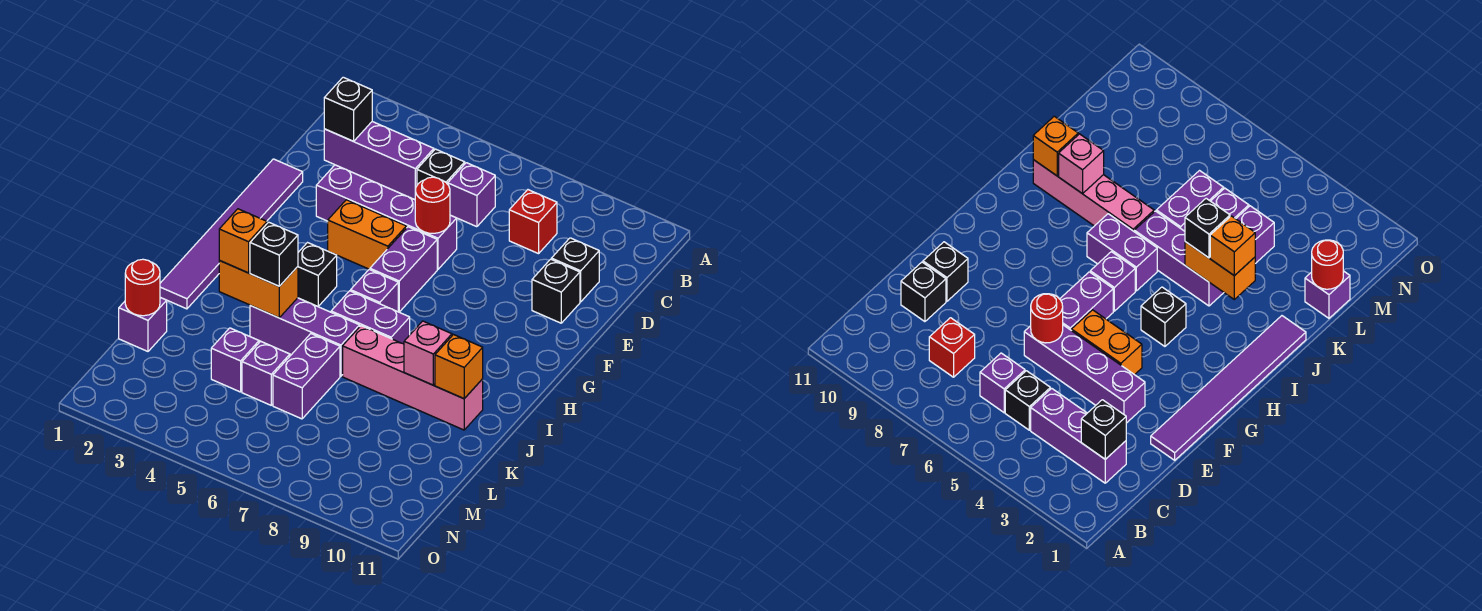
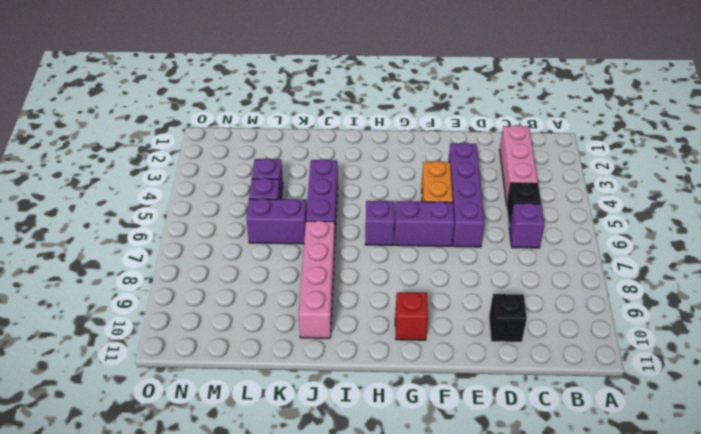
pink 1x3 brick [500,125,538,205] -> purple 1x3 brick [324,122,434,200]
red 1x1 brick [395,292,428,340] -> red 1x1 brick moved to [509,190,557,254]
none -> purple 1x6 tile [160,159,303,309]
none -> black 1x1 brick [532,259,580,323]
none -> black 1x1 brick [298,243,337,306]

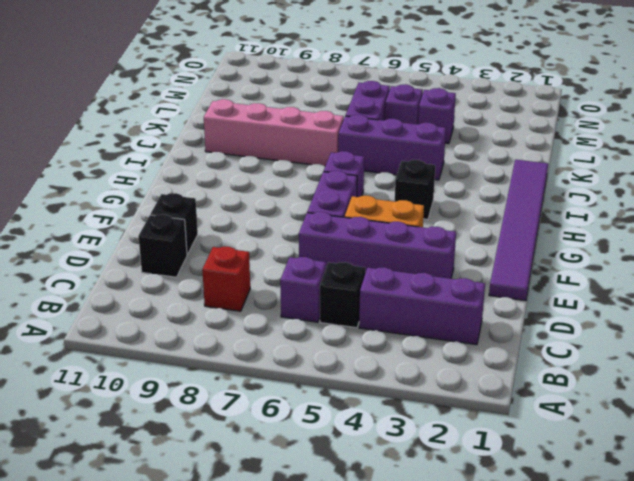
none -> purple 1x2 brick [331,291,410,344]
none -> purple 1x1 brick [119,298,167,351]
none -> black 1x1 brick [324,77,372,141]

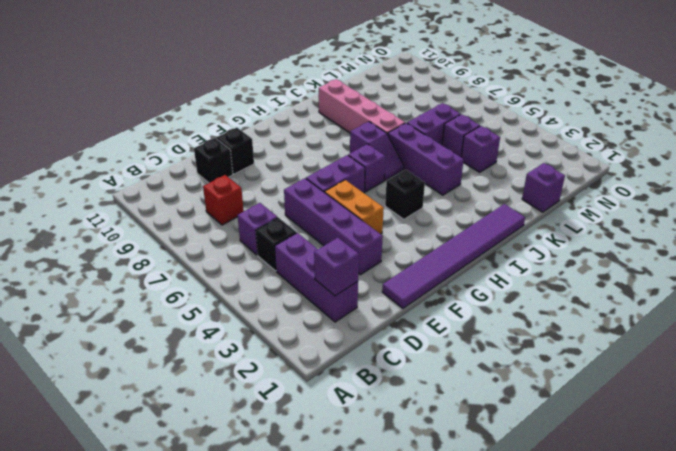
purple 1x1 brick [314,238,359,296] -> black 1x1 brick [324,77,372,141]
purple 1x2 slope [350,122,404,180] -> purple 1x2 brick [331,291,410,344]
none -> red 1x1 round brick [415,177,450,233]
none -> orange 1x2 brick [219,261,298,318]
none -> pink 1x1 brick [404,321,452,385]

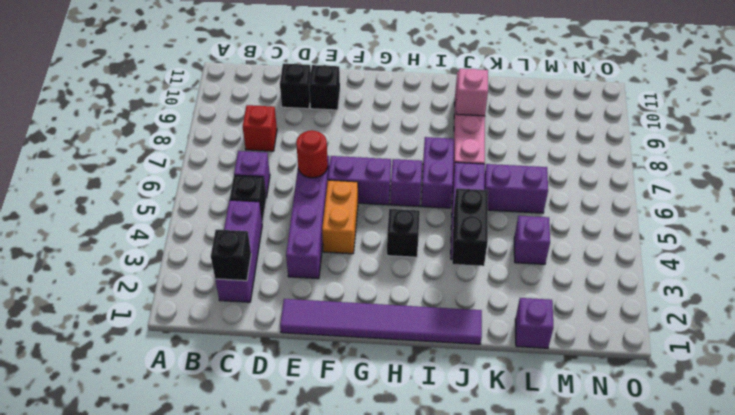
black 1x2 brick [452,188,488,266] -> orange 1x2 brick [219,261,298,318]
none -> purple 1x1 brick [242,341,290,405]
none -> orange 1x1 brick [435,335,483,399]
none -> red 1x1 round brick [125,259,160,316]

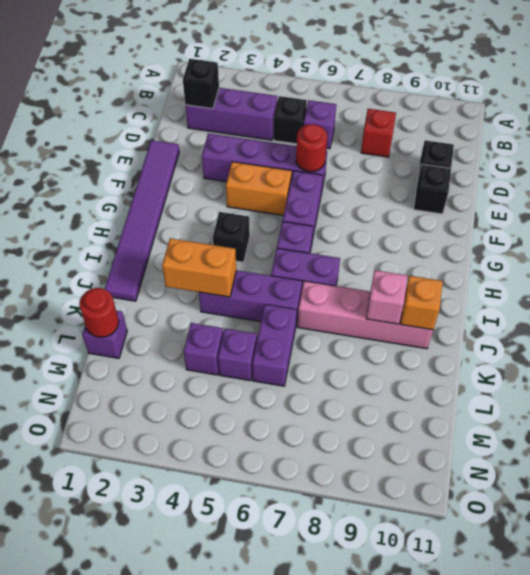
none -> orange 1x1 brick [219,209,267,273]
none -> black 1x1 brick [250,222,298,286]

